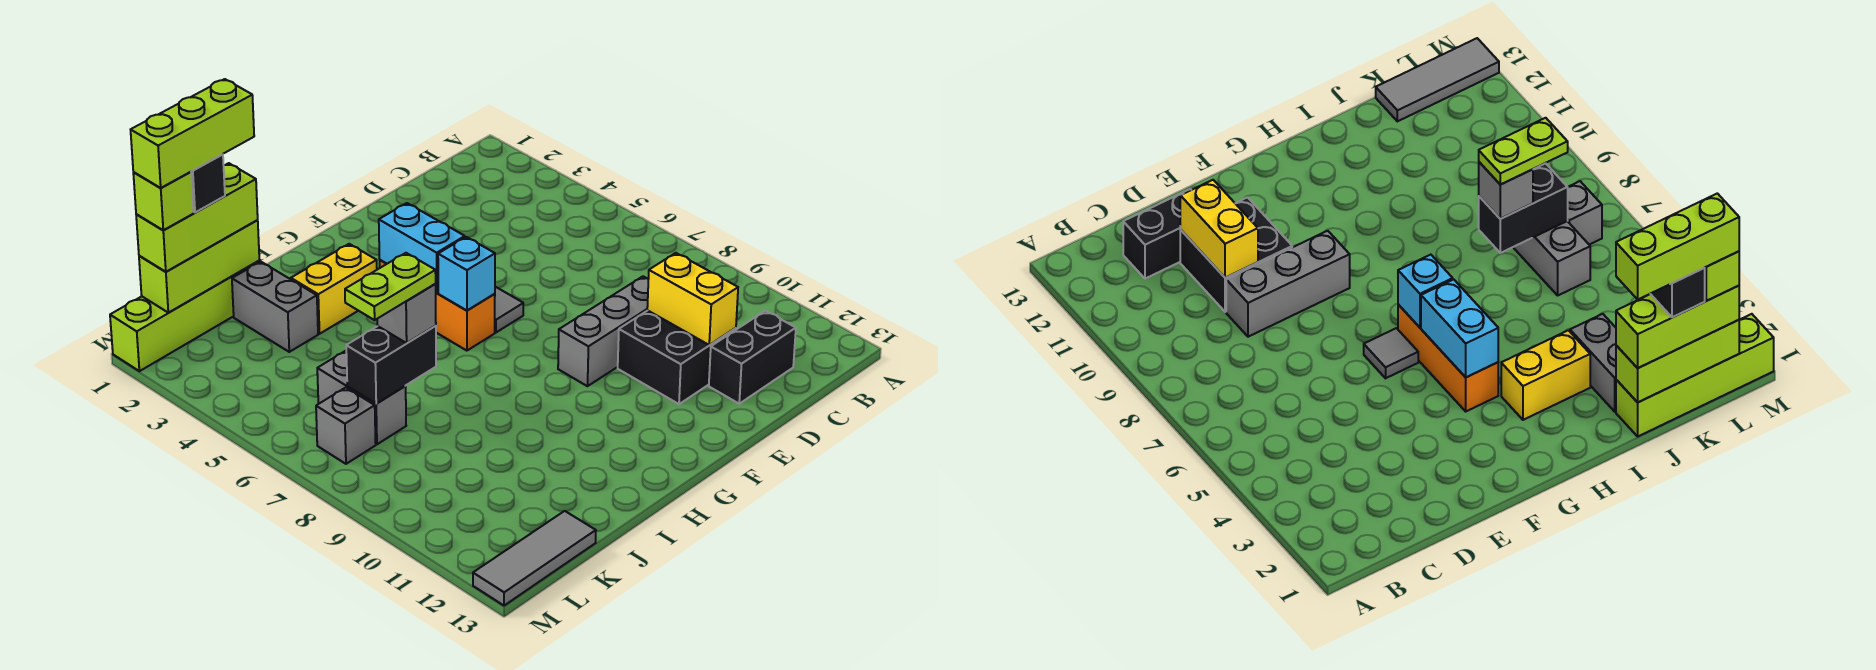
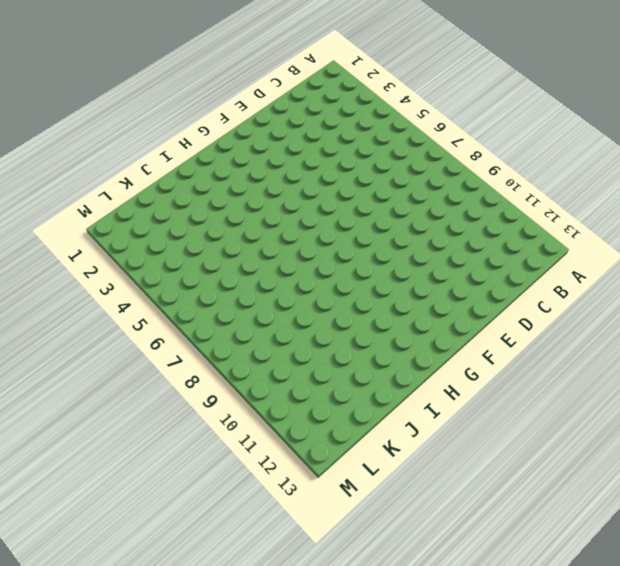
none -> black 1x2 brick [709,311,796,404]
none -> grey 1x3 brick [558,276,648,386]
none -> black 2x2 brick [618,311,736,404]

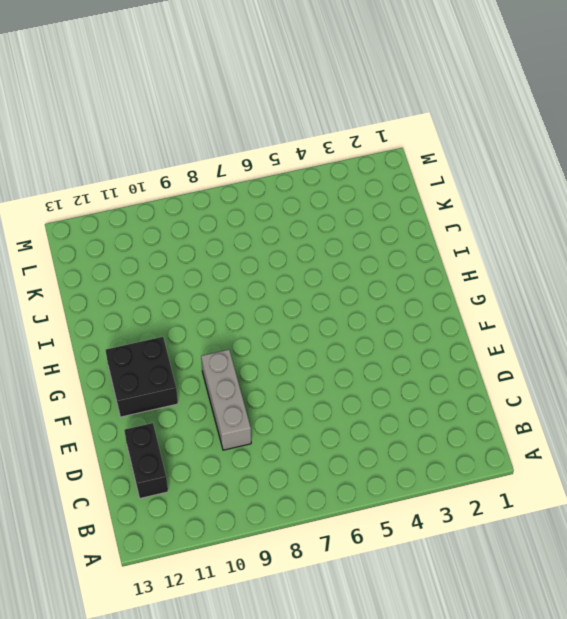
black 2x2 brick [106,337,178,417] -> black 2x2 brick moved to [618,311,736,404]
none -> grey 1x1 tile [495,287,523,332]
none -> orange 1x3 brick [380,260,495,351]
none -> yellow 1x2 brick [291,244,377,334]

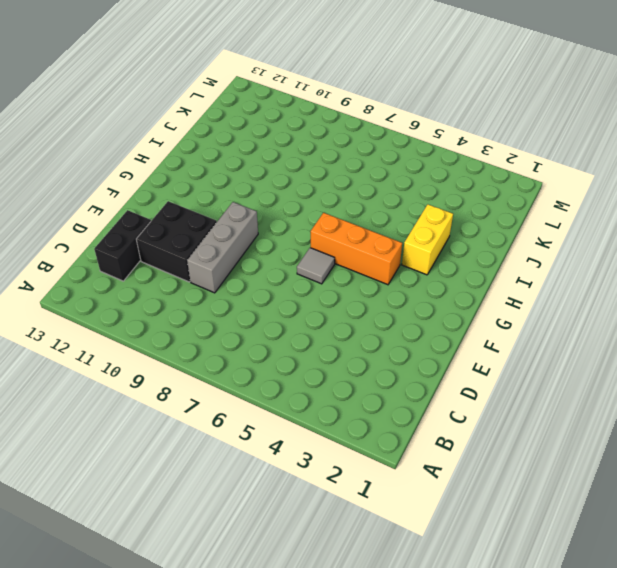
none -> lime 1x4 brick [110,261,260,371]
none -> grey 1x2 brick [232,262,318,352]
none -> grey 1x2 brick [317,351,406,444]

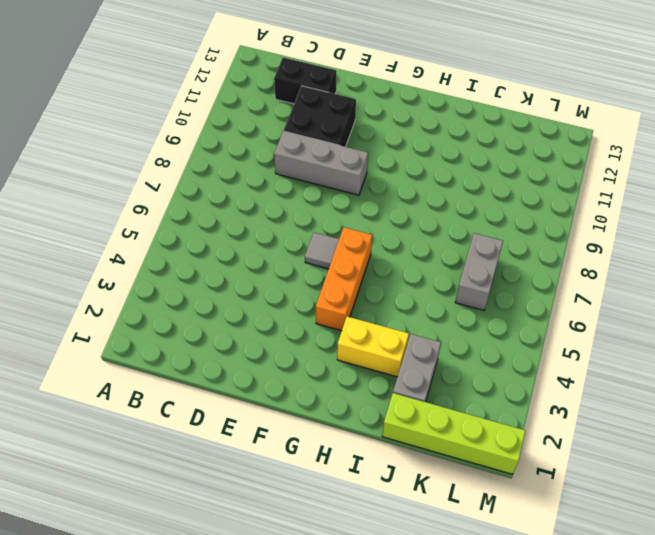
none -> grey 1x3 tile [473,511,596,606]
none -> grey 1x1 brick [316,388,376,464]
none -> yellow 1x2 brick [647,253,738,345]

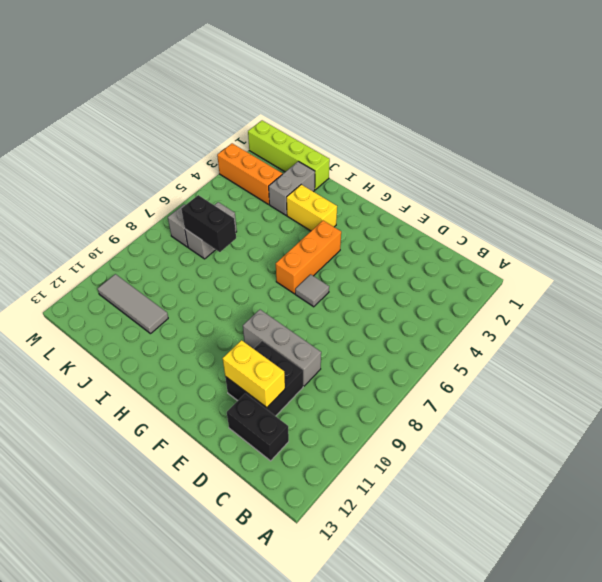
yellow 1x2 brick [223,340,285,408] -> yellow 1x2 brick turned to [647,253,738,345]
grey 1x3 tile [97,274,168,334] -> grey 1x3 tile moved to [473,511,596,606]
orange 1x3 brick [217,143,282,204] -> none
none -> cyan 1x2 brick [379,203,465,293]
none -> cyan 1x1 brick [438,237,495,311]
none -> lime 1x3 brick [139,220,259,313]

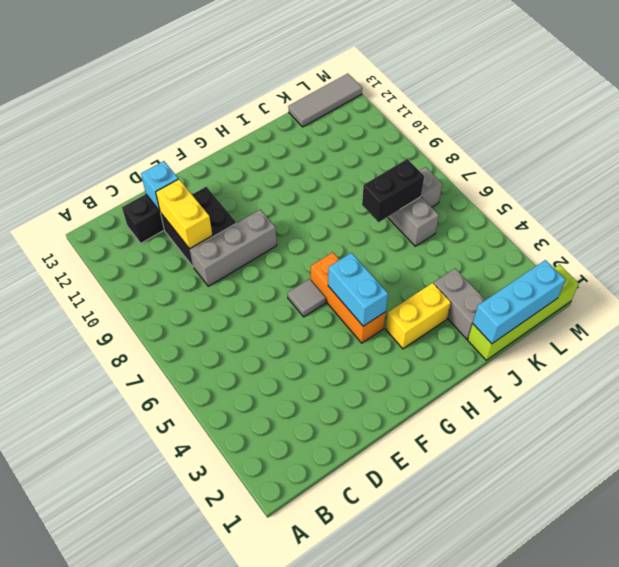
cyan 1x1 brick [141,161,178,211] -> cyan 1x1 brick moved to [438,237,495,311]
cyan 1x3 brick [473,260,565,344] -> lime 1x3 brick [139,220,259,313]
none -> lime 1x3 brick [136,163,258,272]
none -> grey 1x1 brick [377,284,436,343]
none -> lime 1x2 plate [345,253,436,320]

